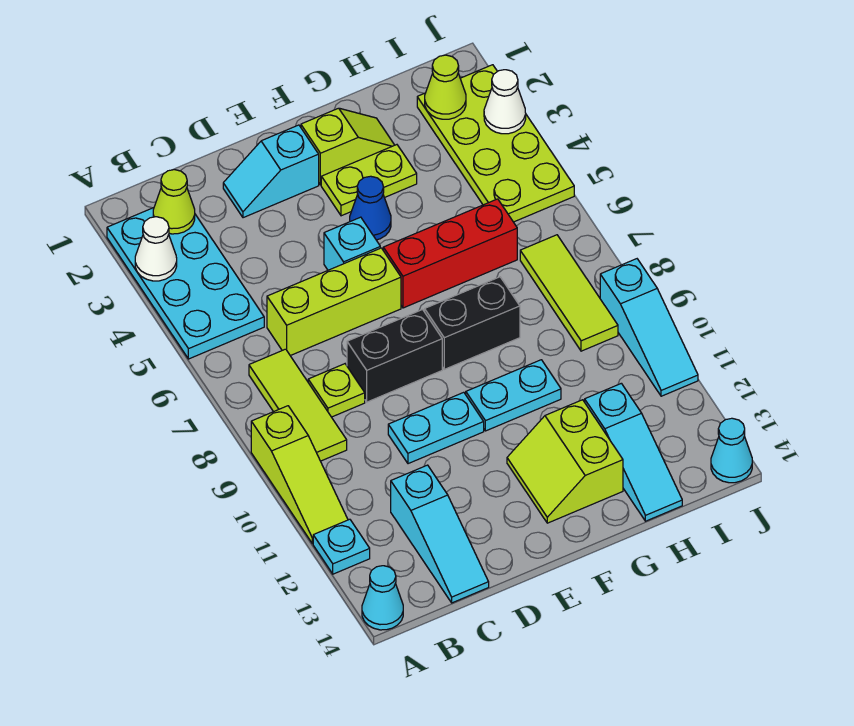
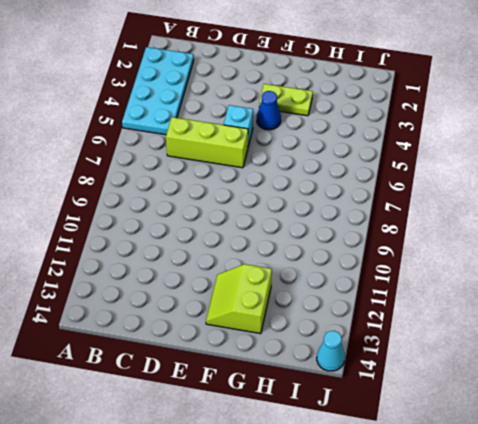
none -> lime 1x3 slope [251,406,348,543]
none -> cyan 1x1 plate [313,519,370,574]
none -> cyan 1x1 cone [362,566,403,630]

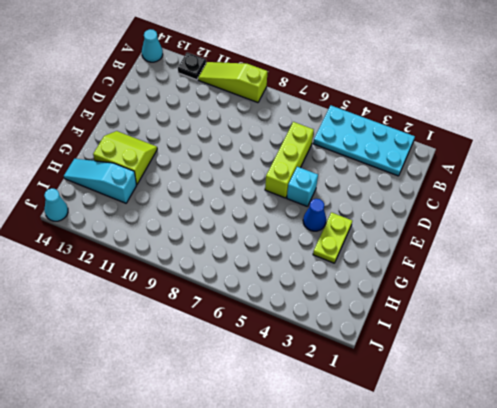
black 1x1 plate [178,53,206,80] -> cyan 1x1 plate [313,519,370,574]
none -> lime 1x3 tile [249,349,347,461]
none -> lime 1x1 plate [308,364,365,417]
none -> cyan 1x3 slope [391,465,489,603]

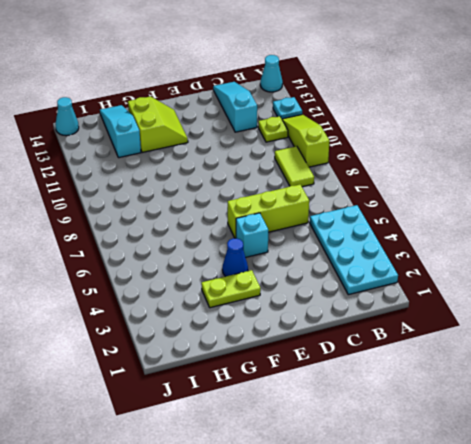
lime 1x2 tile [275,146,314,187] -> lime 1x3 tile [249,349,347,461]
lime 1x1 plate [258,116,288,142] -> lime 1x1 plate moved to [308,364,365,417]
none -> cyan 1x2 slope [223,125,319,218]
none -> black 1x2 brick [347,310,442,402]
none -> cyan 1x2 plate [388,392,484,464]

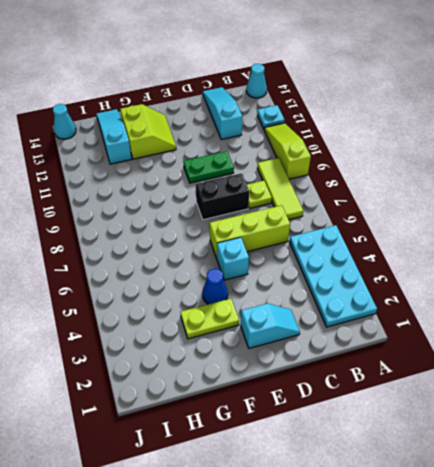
green 1x2 plate [183,151,234,183] -> cyan 1x2 plate [388,392,484,464]
none -> lime 1x2 slope [301,108,394,185]
none -> red 1x3 brick [383,199,517,308]
none -> black 1x2 brick [425,277,520,369]

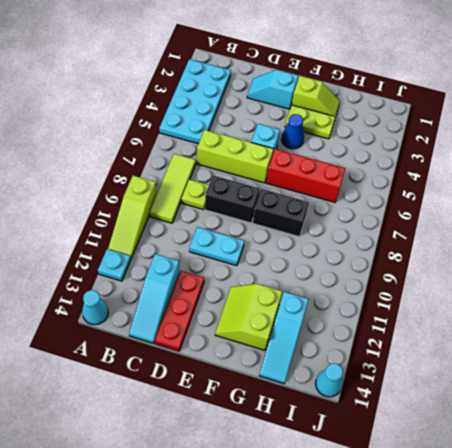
red 1x3 plate [155,271,204,351] -> none
none -> cyan 1x2 plate [466,360,561,431]
none -> lime 2x4 plate [417,65,574,222]
none -> lime 1x3 tile [520,235,618,351]

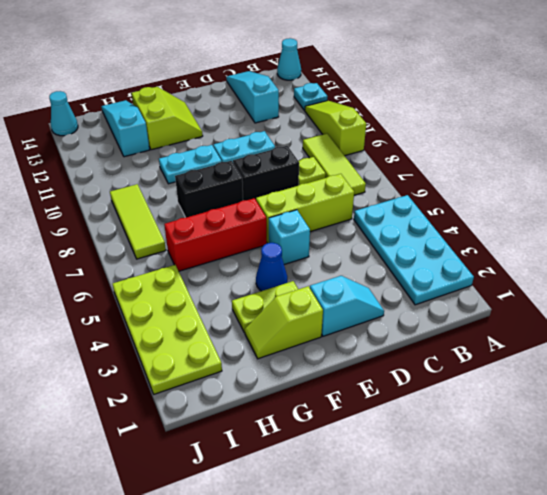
none -> cyan 1x3 slope [600,259,698,396]
none -> white 1x1 cone [135,217,177,281]
none -> lime 1x1 cone [153,170,195,234]

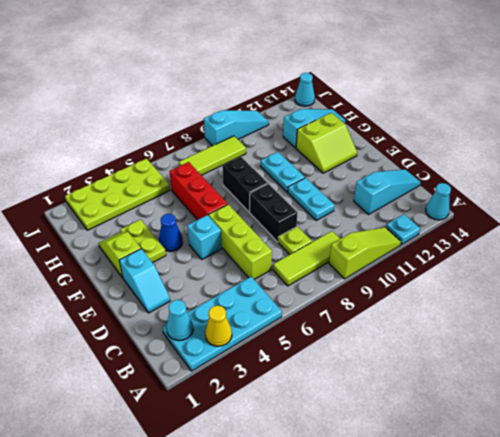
yellow 1x1 cone [205,306,232,346] -> white 1x1 cone [135,217,177,281]
cyan 1x1 cone [166,300,193,341] -> lime 1x1 cone [153,170,195,234]
none -> lime 1x1 cone [425,55,466,119]
none -> white 1x1 cone [484,70,526,134]

